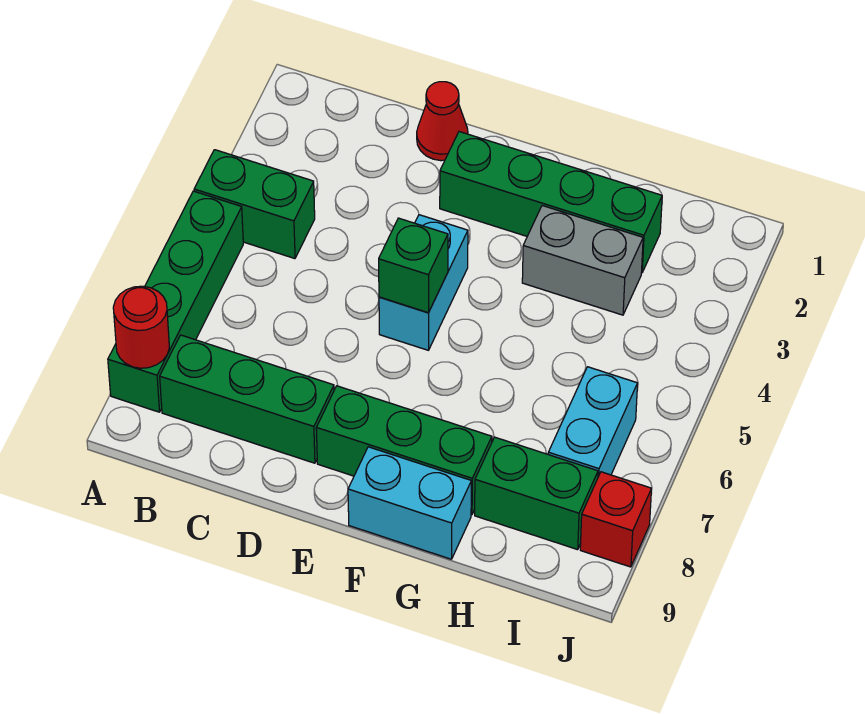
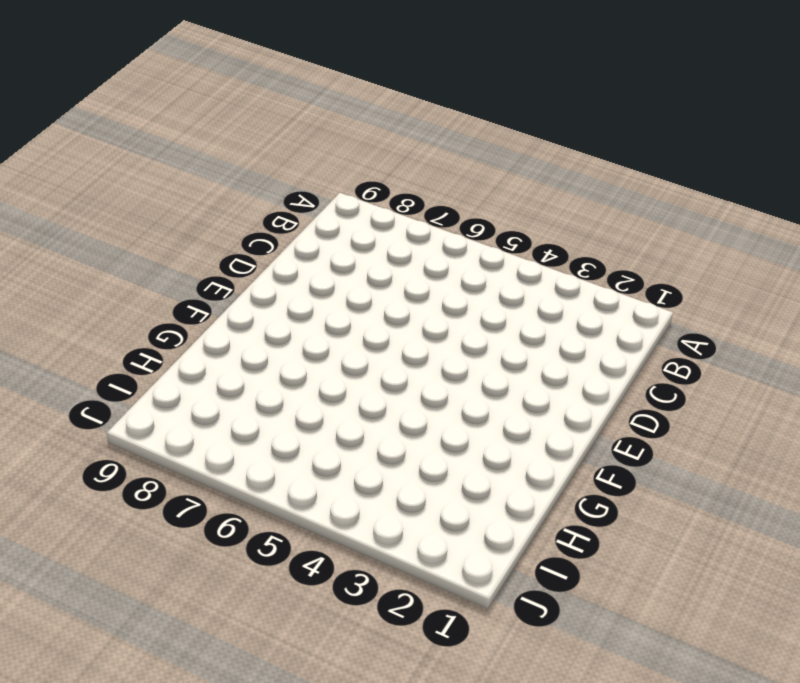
none -> green 1x2 brick [194,150,315,259]
none -> green 1x4 brick [108,191,243,412]
none -> green 1x3 brick [160,335,334,463]

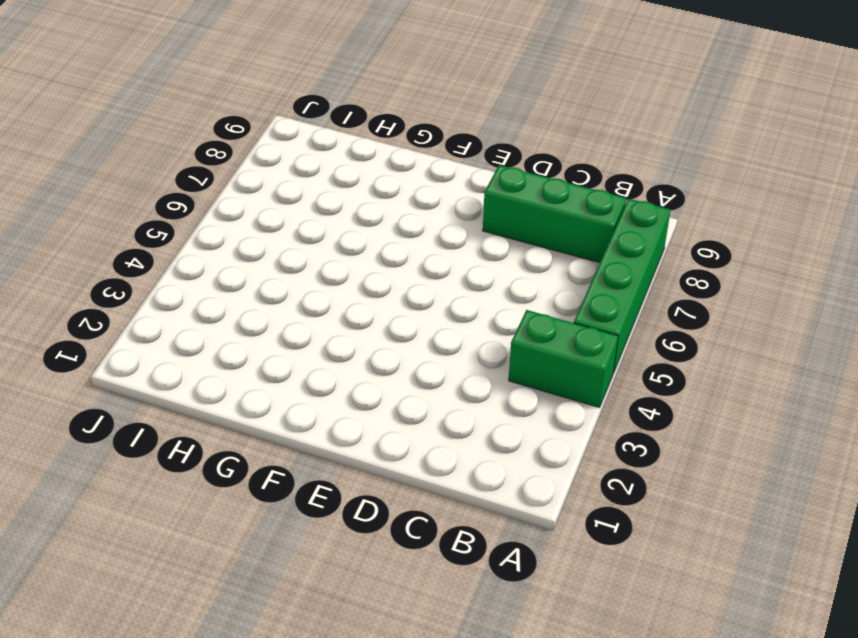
none -> red 1x1 cone [417,82,468,161]
none -> green 1x4 brick [440,132,662,273]
none -> cyan 1x2 brick [379,215,468,350]

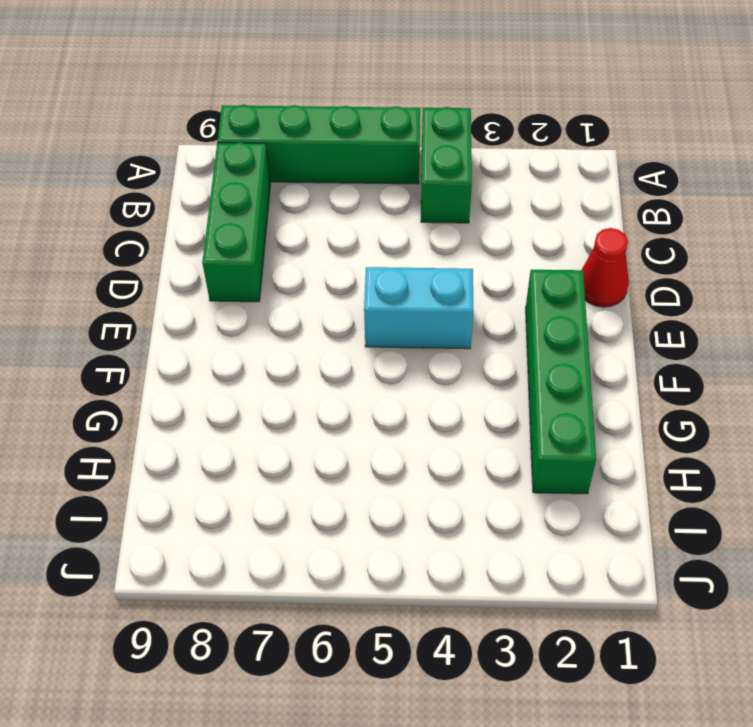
none -> green 1x3 brick [316,386,492,515]
none -> cyan 1x2 brick [348,447,471,559]
none -> grey 1x2 brick [522,206,643,315]

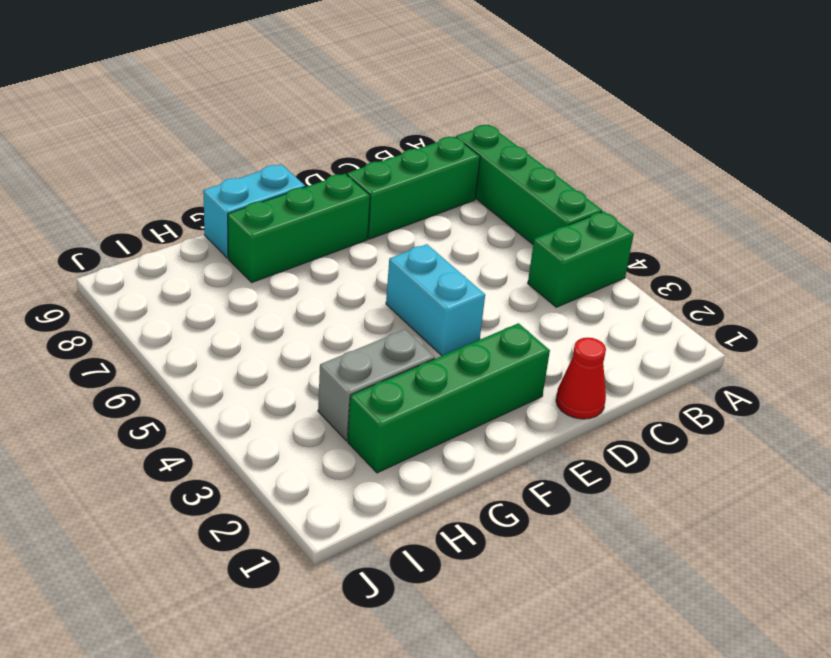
none -> green 1x2 brick [475,437,598,550]
none -> cyan 1x2 brick [548,367,638,477]
none -> red 1x1 brick [580,472,652,567]

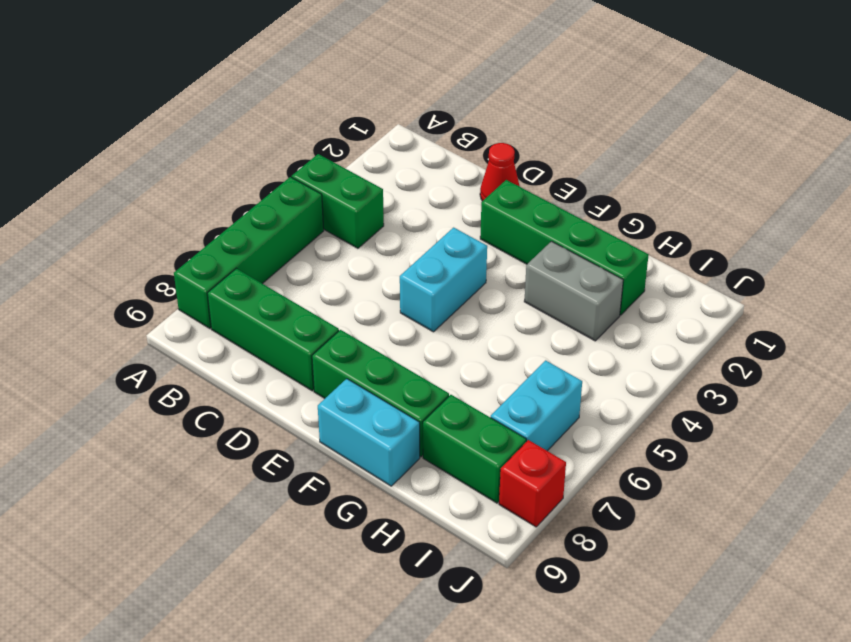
none -> red 1x1 round brick [113,286,169,368]
none -> green 1x1 brick [379,218,448,313]

